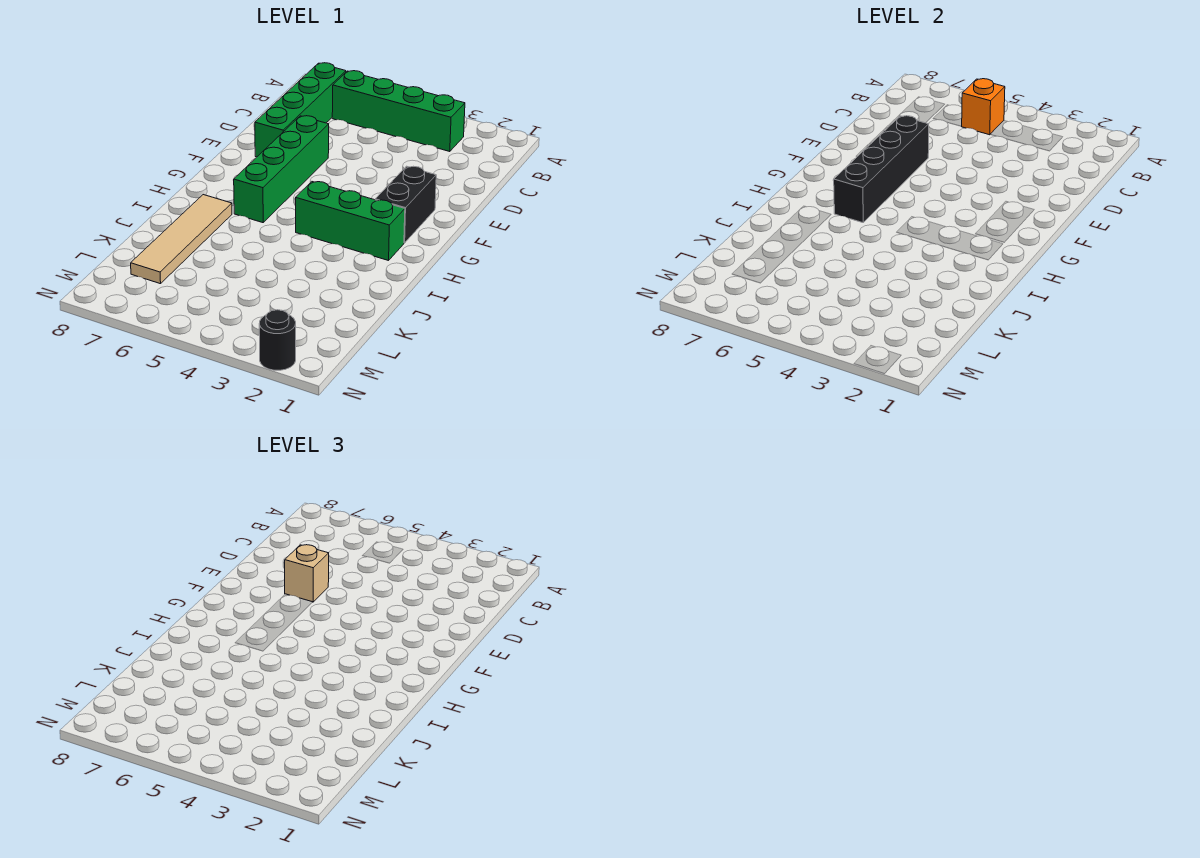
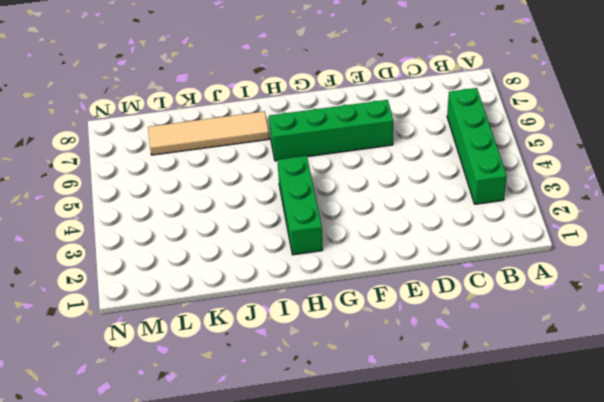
none -> green 1x4 brick [255,63,346,157]
none -> black 1x2 brick [375,166,436,243]

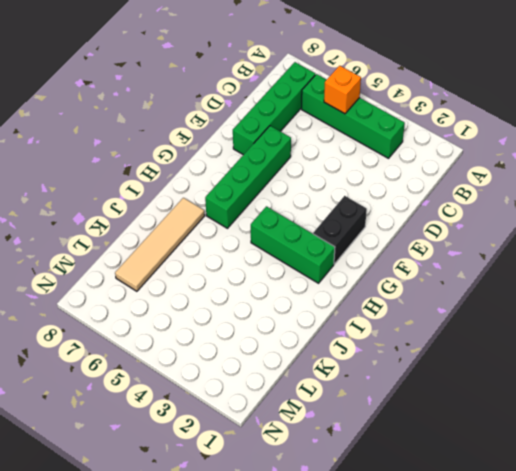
none -> black 1x1 round brick [259,310,296,370]
none -> black 1x4 brick [834,116,929,223]

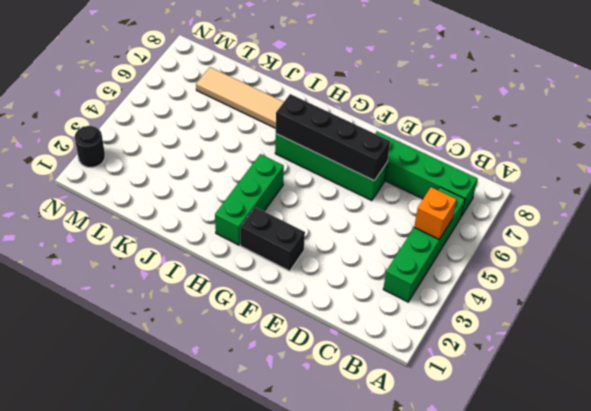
none -> tan 1x1 brick [285,545,329,602]

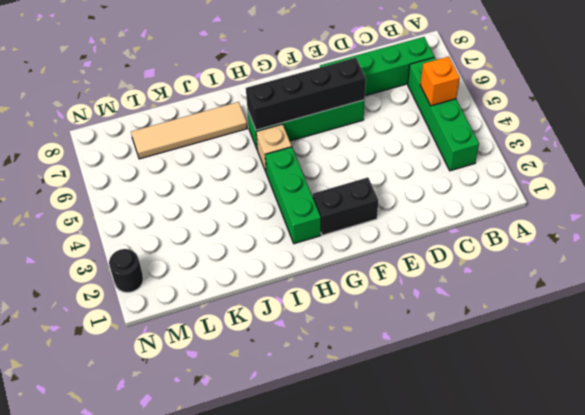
tan 1x1 brick [256,124,292,172] -> tan 1x1 brick moved to [285,545,329,602]

